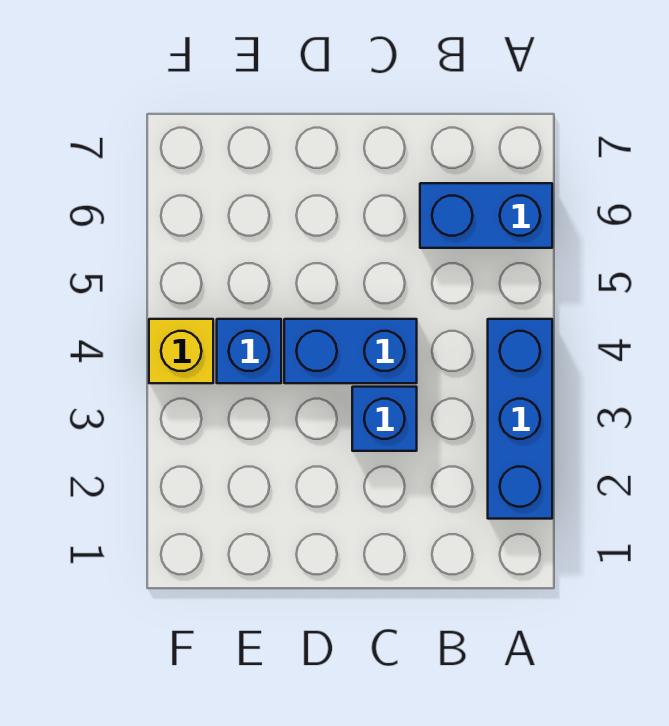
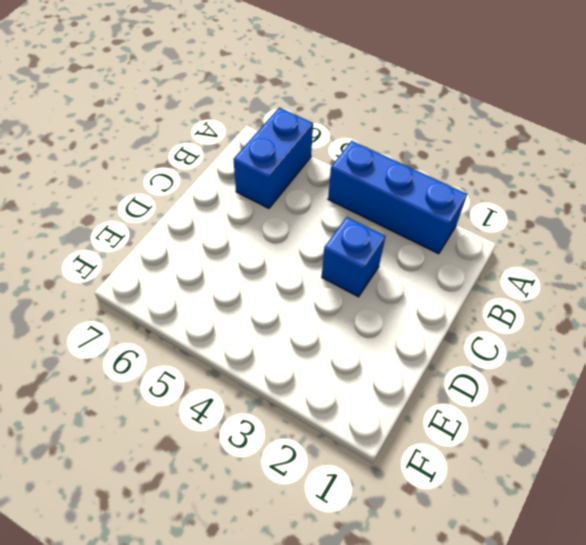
none -> blue 1x2 brick [284,319,417,383]
none -> blue 1x1 brick [217,319,281,383]

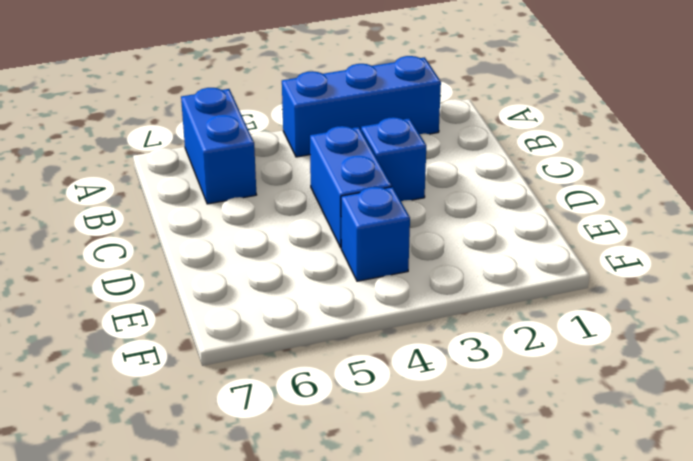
none -> yellow 1x1 brick [149,319,213,383]

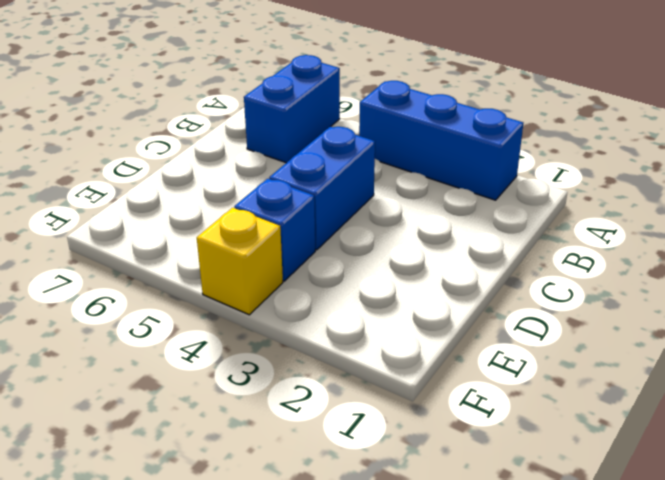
none -> blue 1x1 brick [352,387,417,451]

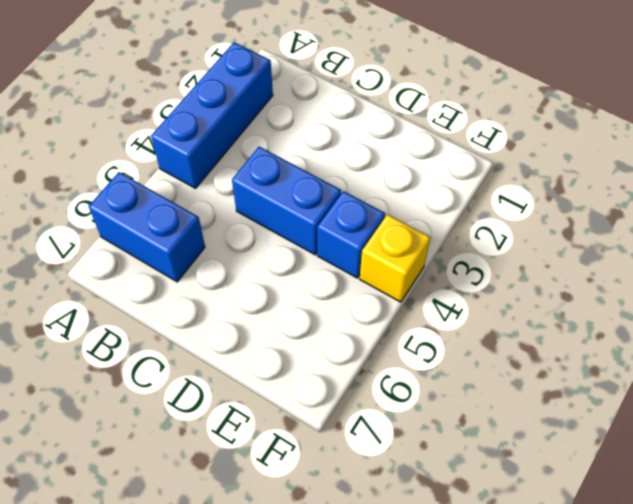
none -> blue 1x1 brick [352,387,417,451]

